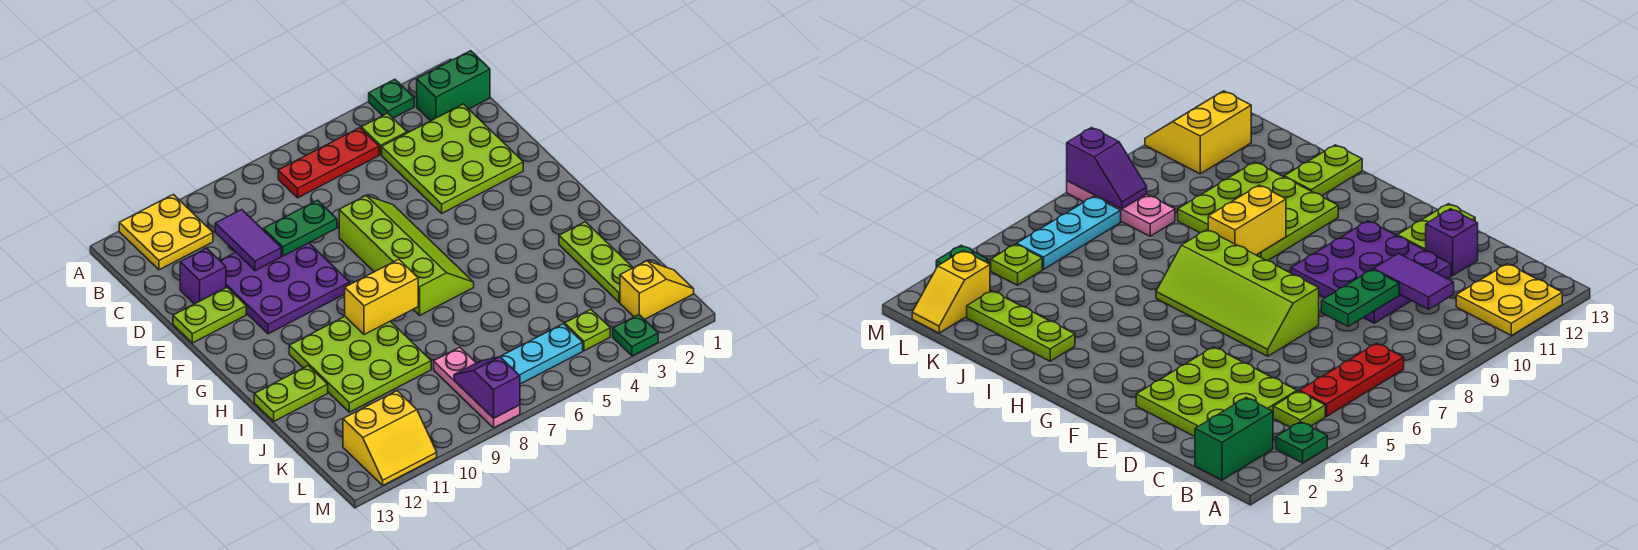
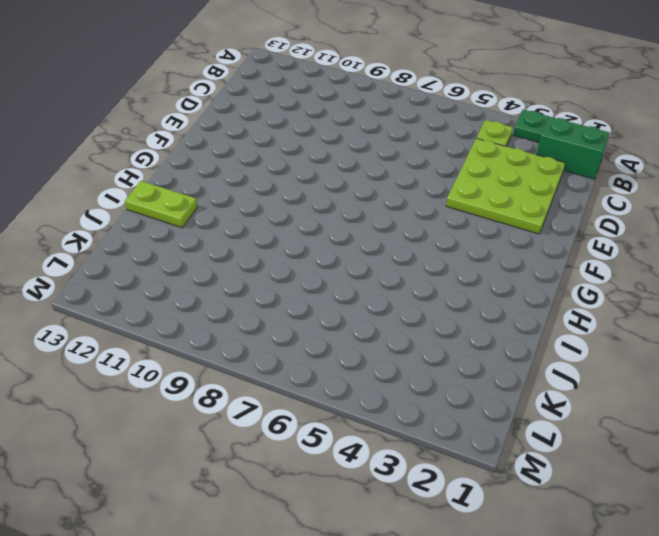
none -> yellow 2x2 plate [119,194,213,270]
none -> red 1x3 plate [278,128,379,198]
none -> purple 3x3 plate [220,243,350,334]

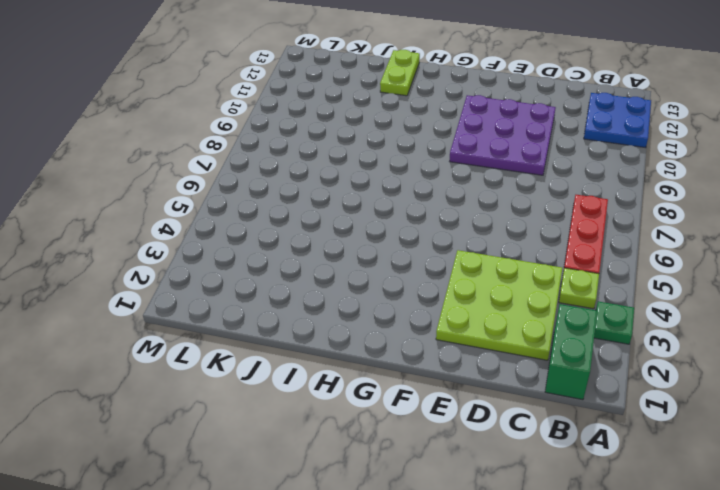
blue 2x2 plate [584,93,651,148] -> yellow 2x2 plate [119,194,213,270]
none -> purple 1x1 brick [180,248,226,304]
none -> lime 2x4 slope [339,196,474,315]
none -> lime 1x2 plate [173,287,246,343]

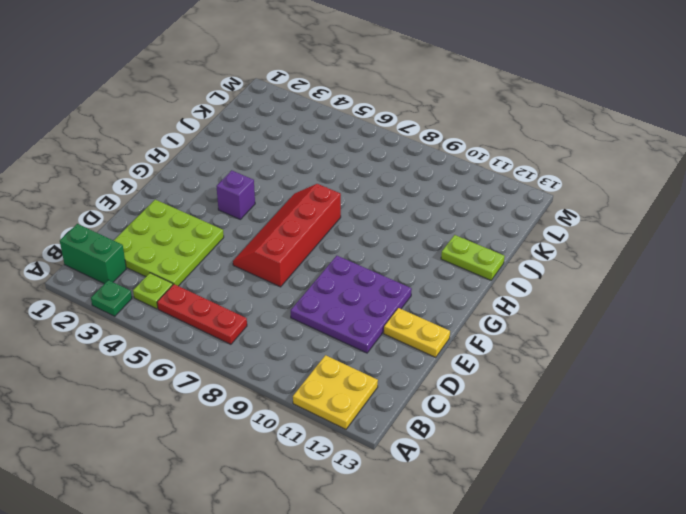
red 2x4 slope [233,184,341,287] -> lime 2x4 slope [339,196,474,315]
yellow 1x2 plate [384,308,450,357] -> lime 1x2 plate [173,287,246,343]
purple 1x1 brick [216,170,255,219] -> purple 1x1 brick moved to [180,248,226,304]
none -> lime 3x3 plate [289,317,431,412]
none -> lime 1x3 plate [559,222,633,302]
none -> pink 1x3 plate [434,347,520,428]

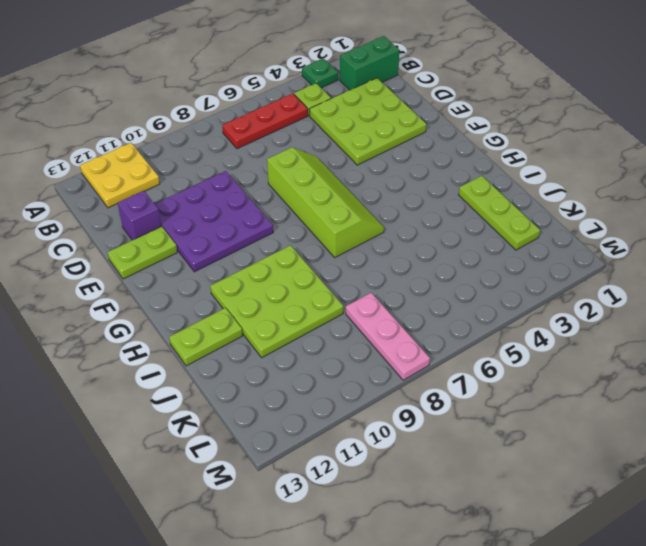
none -> yellow 1x2 slope [620,261,694,320]
none -> lime 1x1 plate [565,309,610,351]
none -> cyan 1x3 plate [500,324,583,384]

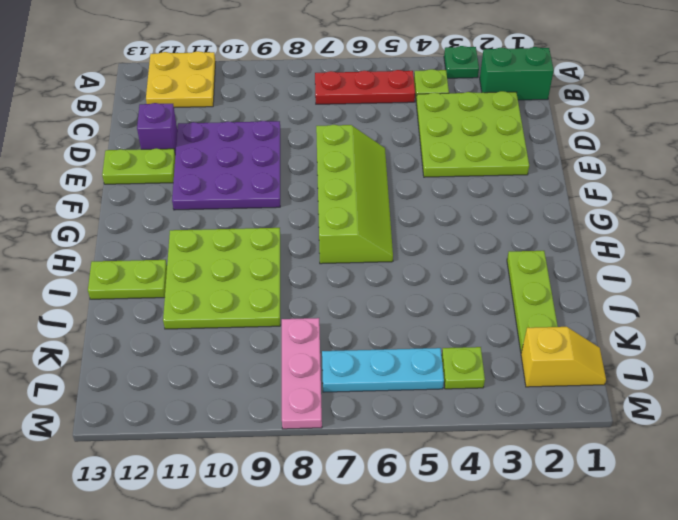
none -> yellow 2x2 slope [343,391,437,485]
none -> green 1x1 plate [613,315,658,356]
none -> purple 1x2 tile [215,210,281,271]

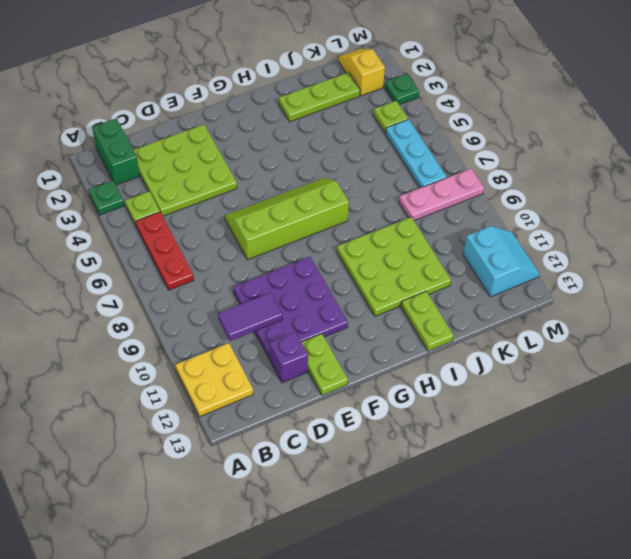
cyan 2x2 slope [463,226,539,297] -> yellow 2x2 slope [343,391,437,485]
none -> green 1x2 plate [263,200,337,256]
none -> yellow 1x2 brick [345,259,418,335]
none -> purple 1x2 slope [454,357,520,418]

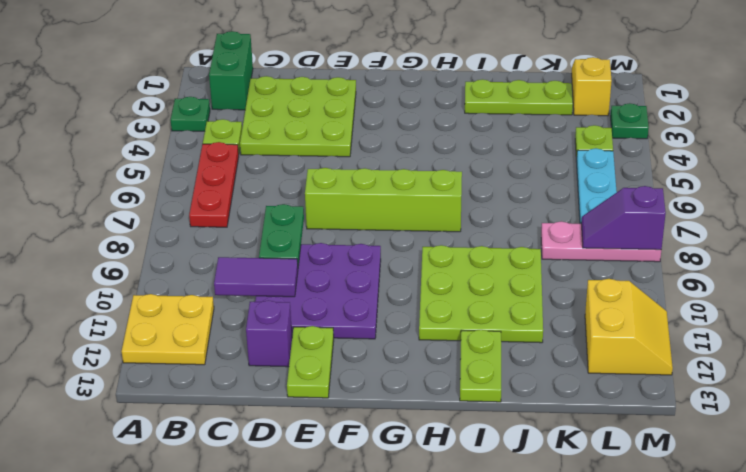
none -> yellow 1x2 brick [345,259,418,335]

